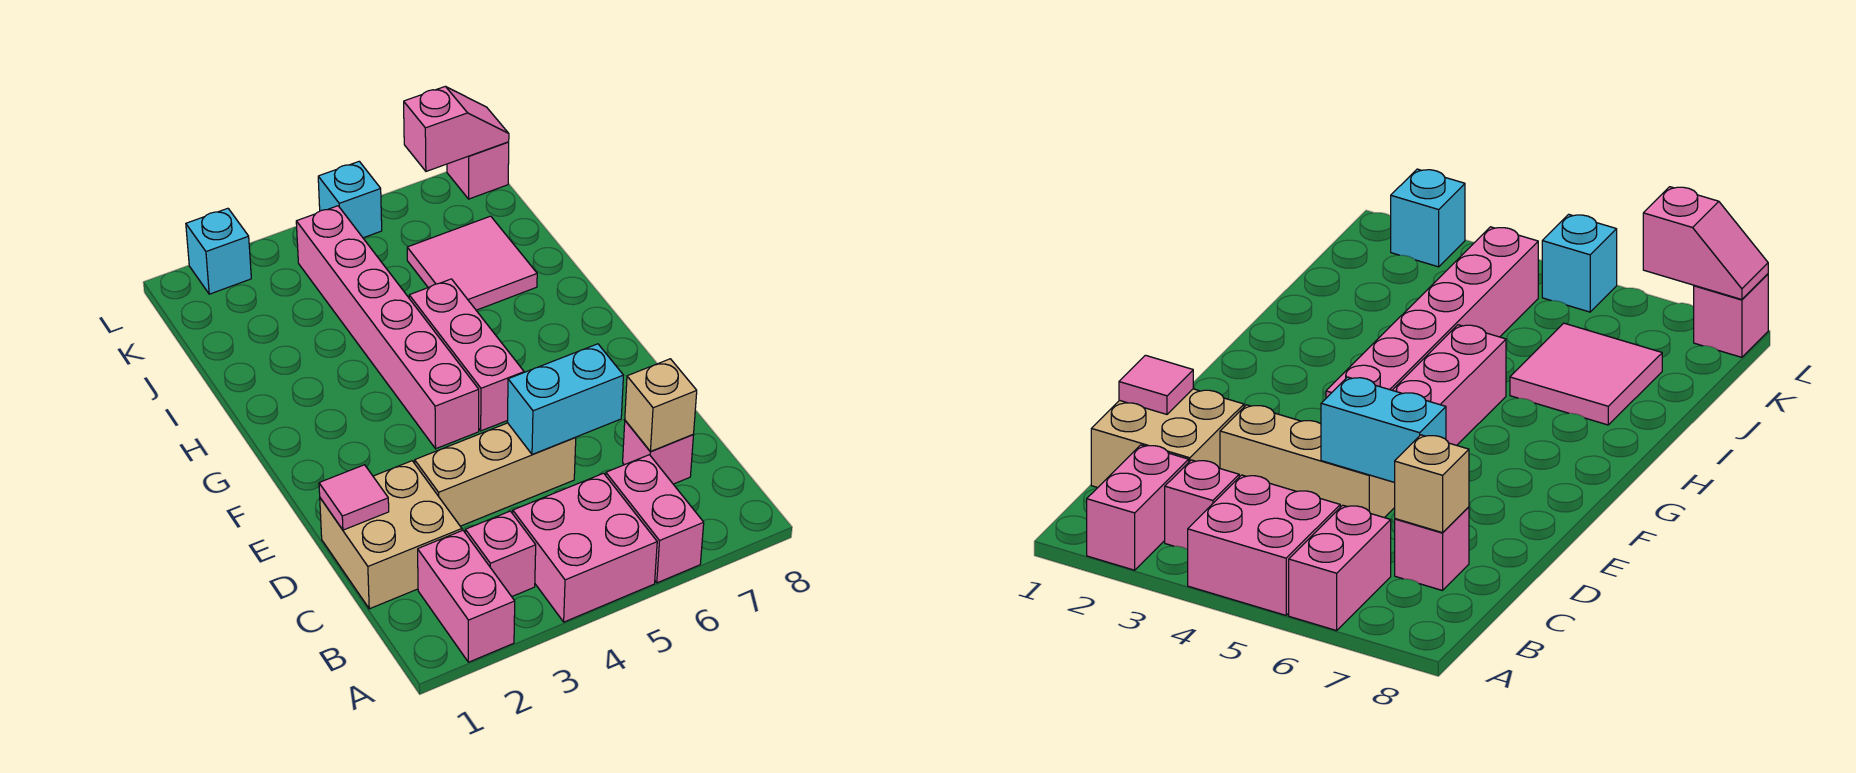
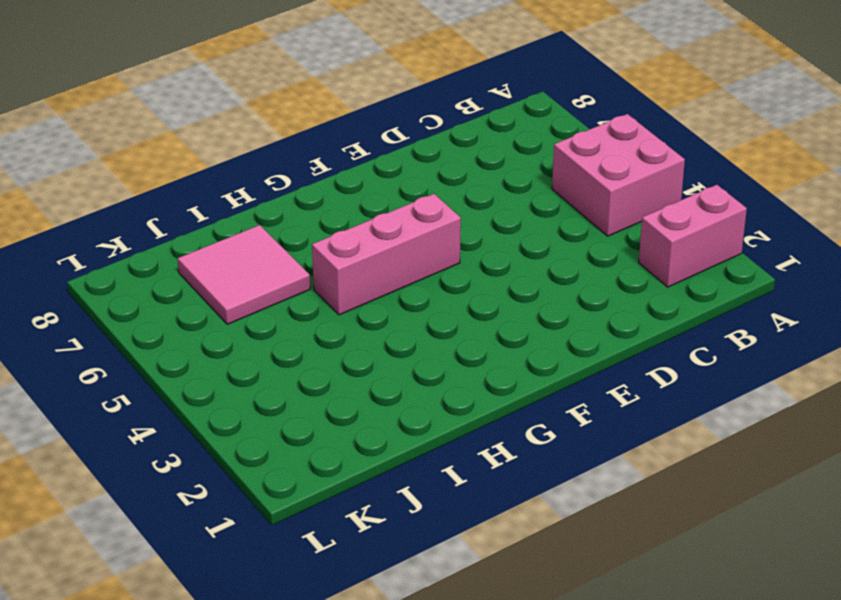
none -> pink 1x2 brick [606,455,704,583]
none -> pink 1x1 brick [465,511,536,597]
none -> tan 2x2 brick [320,461,462,609]

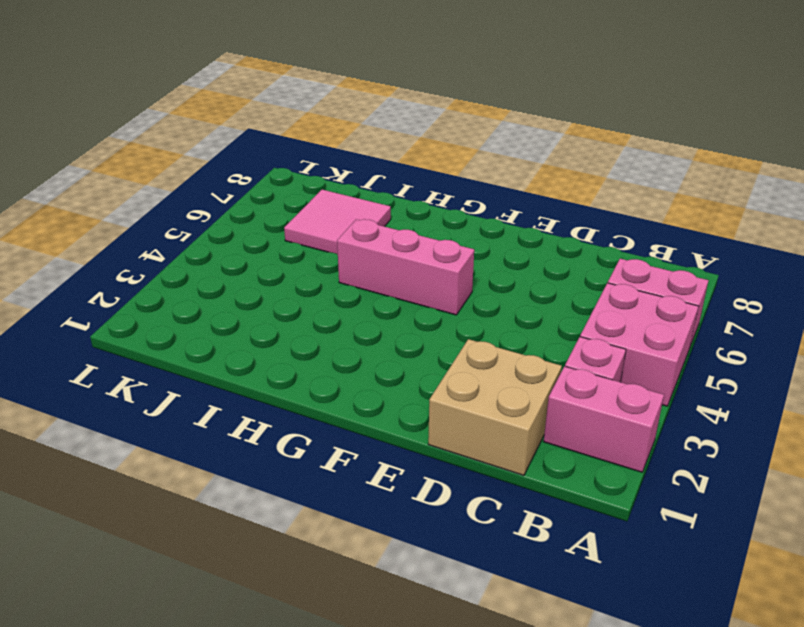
none -> pink 1x1 brick [623,421,693,484]
none -> tan 1x3 brick [415,423,576,526]
none -> pink 1x6 brick [296,206,479,449]

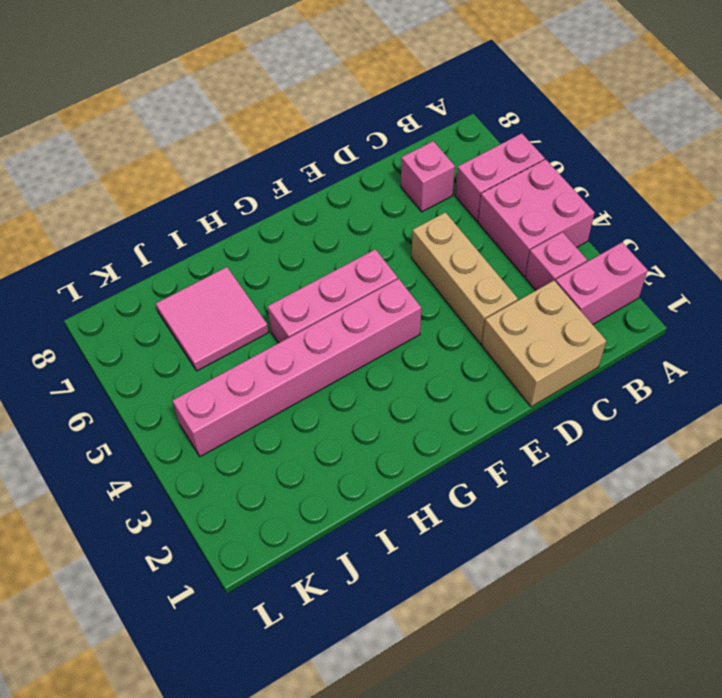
none -> cyan 1x1 brick [186,208,251,294]
none -> cyan 1x1 brick [318,161,382,238]
none -> pink 1x1 brick [447,142,509,199]

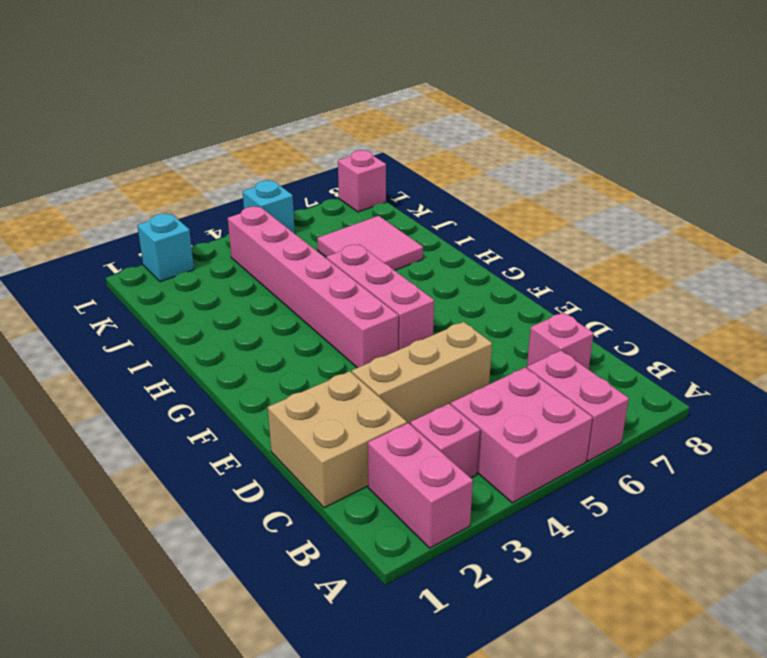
none -> tan 1x1 brick [625,359,697,452]
none -> pink 1x1 tile [319,465,389,530]
none -> cyan 1x2 brick [507,344,624,454]

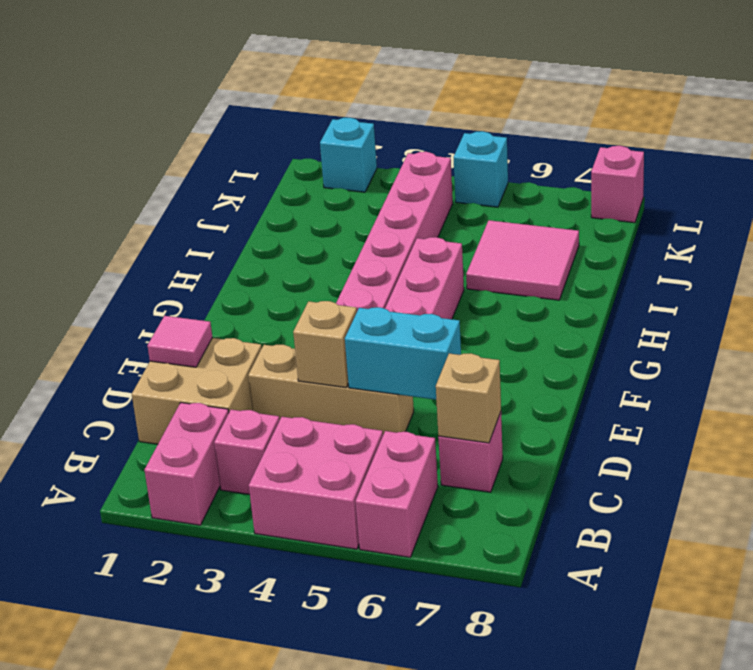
tan 1x1 brick [293,301,357,388] -> none
none -> pink 1x2 slope [404,86,509,171]

